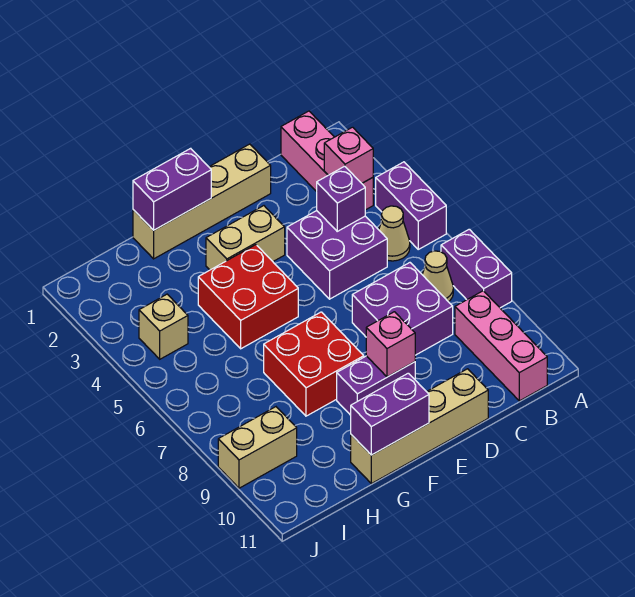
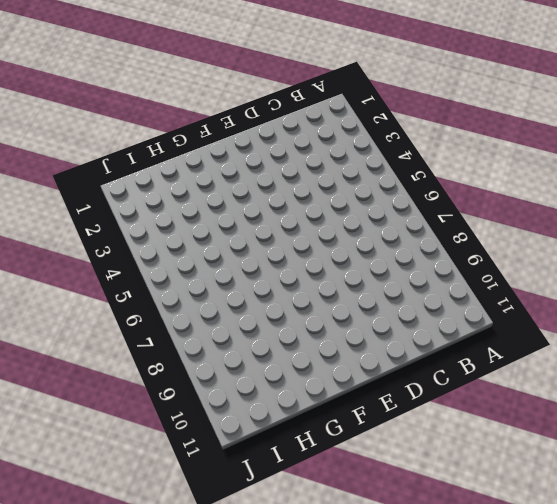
none -> purple 1x2 brick [376,162,446,249]
none -> purple 1x2 brick [441,229,512,308]
none -> pink 1x3 brick [281,111,373,210]

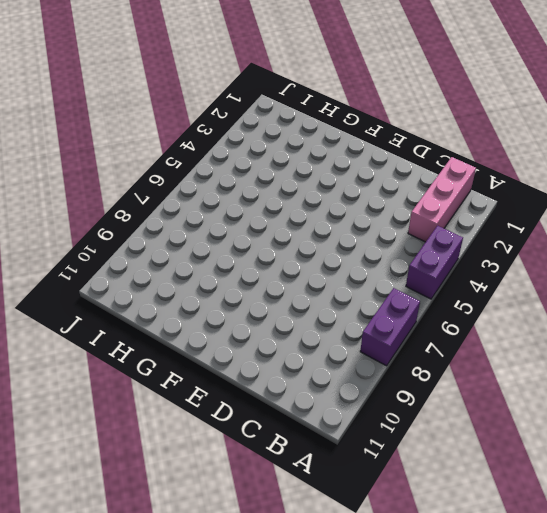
none -> tan 1x1 cone [379,206,410,261]
none -> tan 1x1 cone [422,251,453,302]
none -> pink 1x3 brick [455,291,547,401]

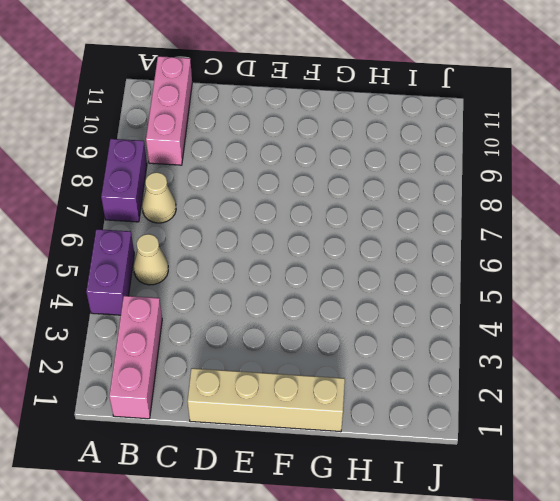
none -> purple 2x2 brick [287,211,387,299]
none -> purple 2x2 brick [352,263,453,355]
none -> tan 1x4 brick [351,369,488,484]

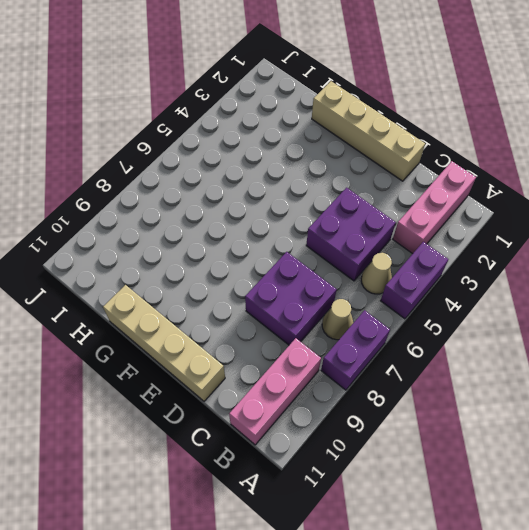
none -> tan 1x2 brick [206,206,285,270]
none -> purple 1x2 brick [337,356,415,415]
none -> red 2x2 brick [198,245,298,349]

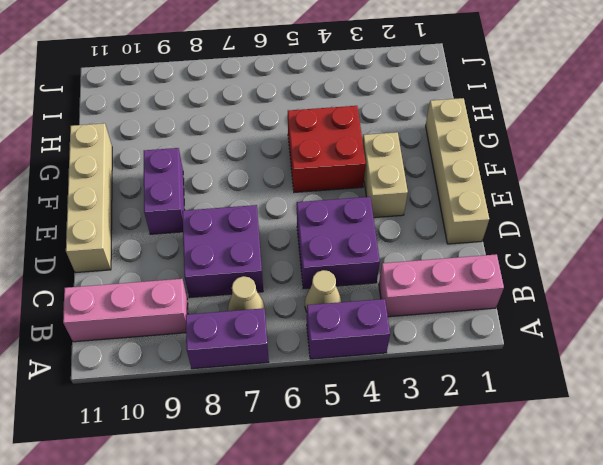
none -> red 2x2 brick [264,312,364,416]
none -> tan 1x1 brick [139,294,188,359]
none -> tan 1x2 brick [218,407,297,488]

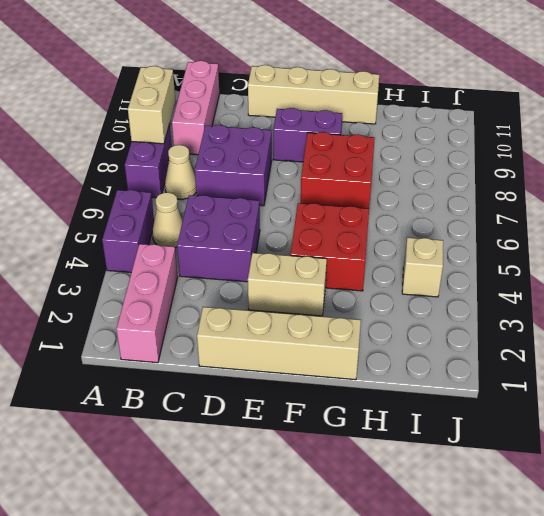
tan 1x2 brick [128,66,175,144] -> tan 1x2 brick turned to [218,407,297,488]
none -> pink 1x1 brick [324,127,373,183]
none -> purple 1x1 brick [317,166,365,231]
none -> pink 1x1 brick [366,312,415,377]

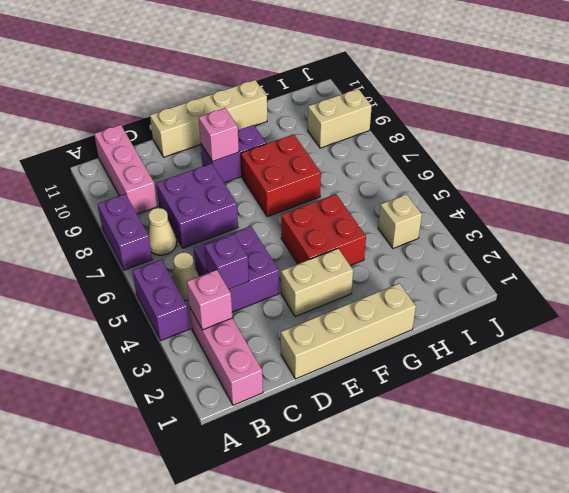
none -> purple 1x2 brick [133,148,211,230]
none -> purple 1x2 brick [351,373,429,455]

